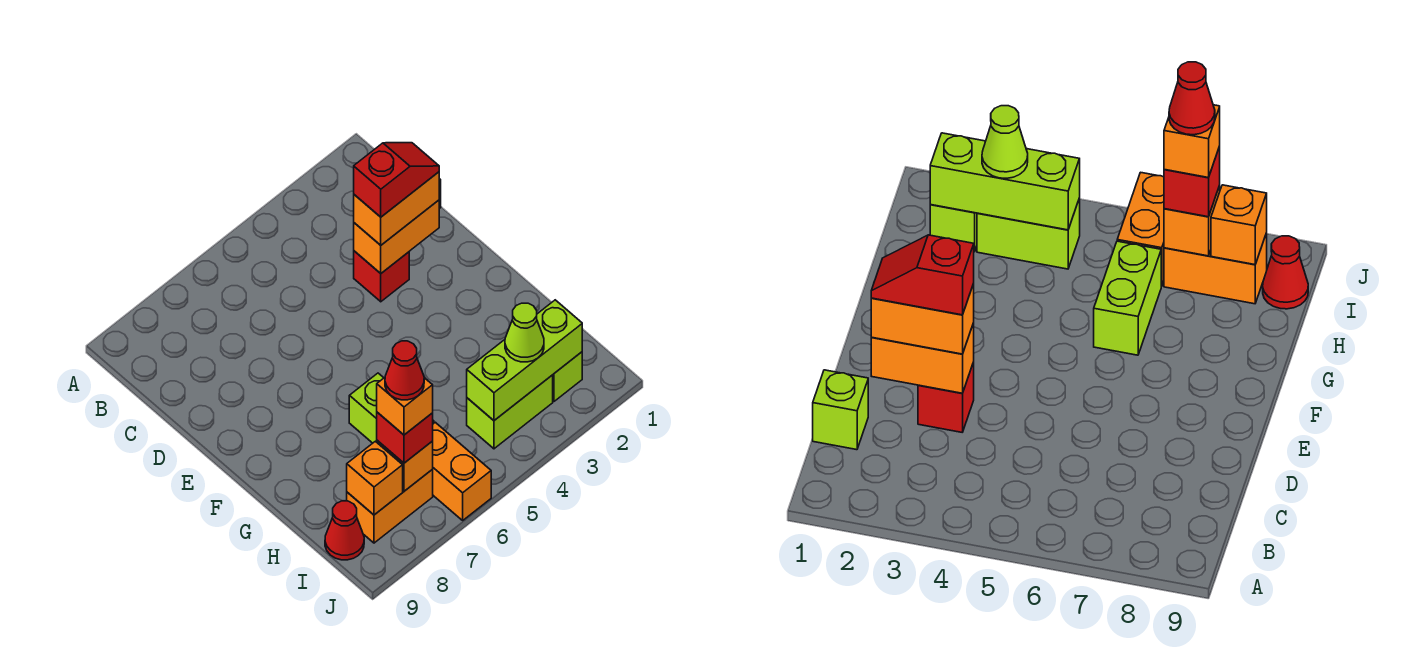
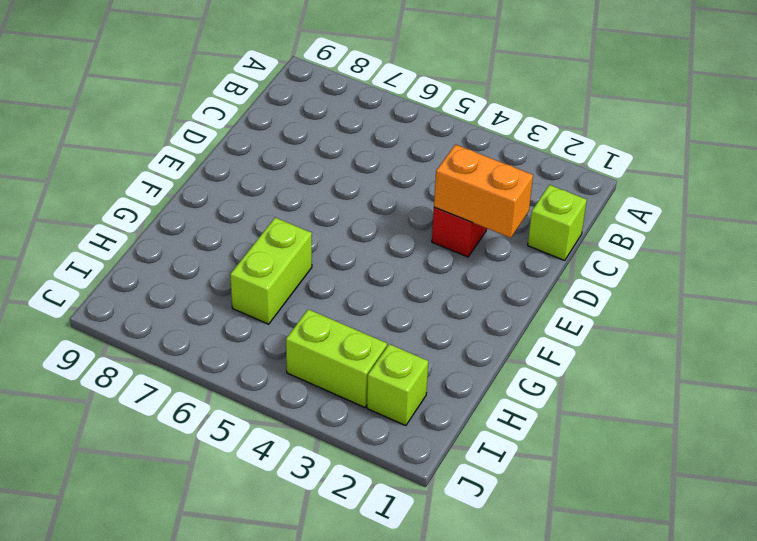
none -> orange 1x2 brick [432,422,491,520]
none -> orange 1x2 brick [347,470,433,543]
none -> red 1x1 cone [325,501,364,560]

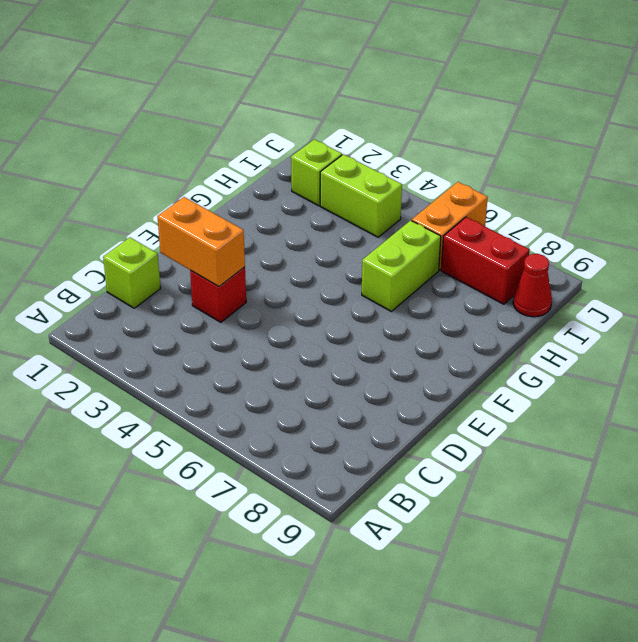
red 1x2 brick [441,217,529,304] -> orange 1x2 brick [347,470,433,543]
none -> lime 1x3 brick [467,300,582,420]
none -> orange 1x1 brick [377,440,433,491]
none -> orange 1x1 brick [347,441,403,515]

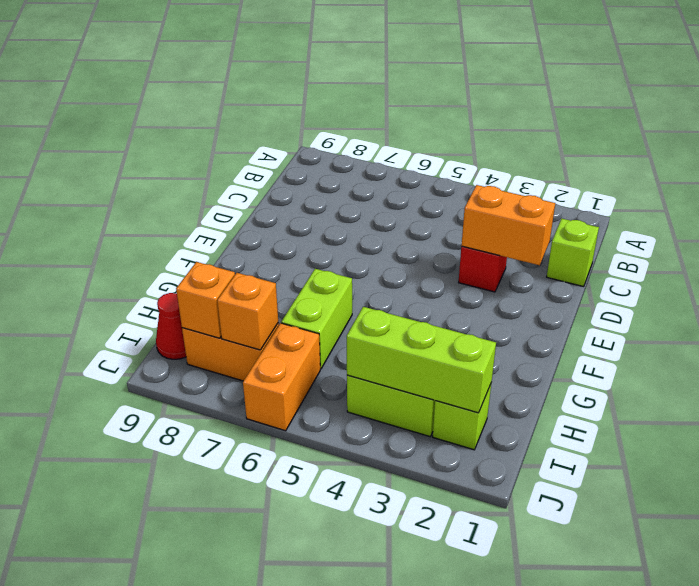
none -> orange 1x2 brick [354,172,439,245]
none -> lime 1x1 cone [505,303,544,362]
none -> red 1x1 brick [377,412,433,463]

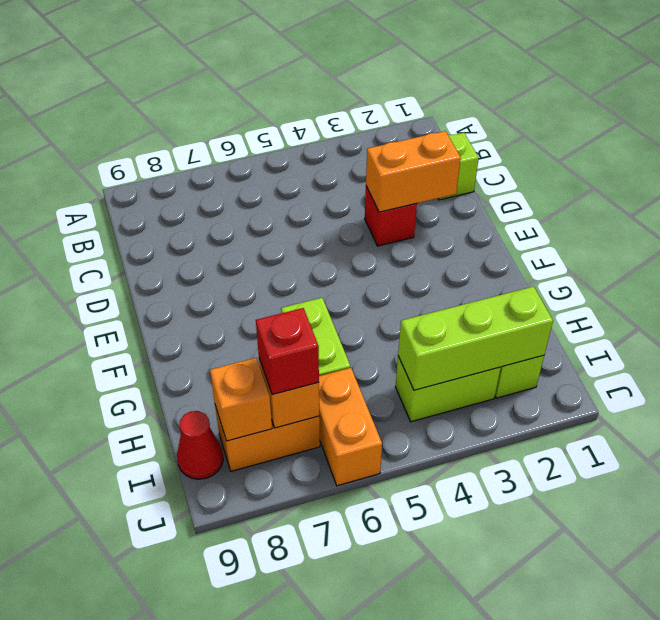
none -> orange 1x2 brick [354,172,439,245]
none -> lime 1x1 cone [505,303,544,362]
none -> red 1x2 slope [354,143,439,217]

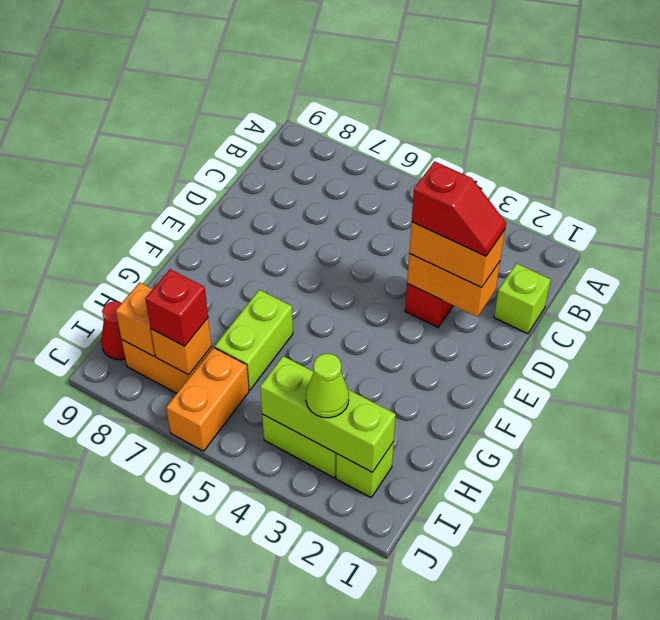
none -> orange 1x1 brick [377,378,433,435]
none -> red 1x1 cone [385,341,424,400]

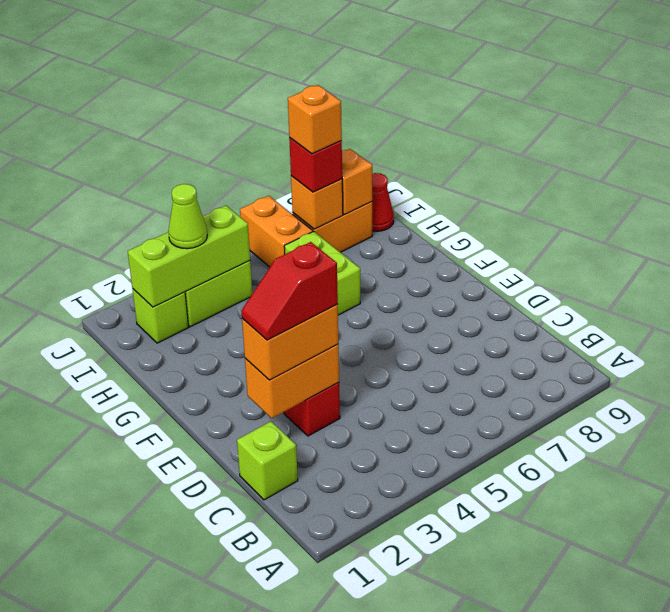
none -> red 1x1 cone [385,341,424,400]

